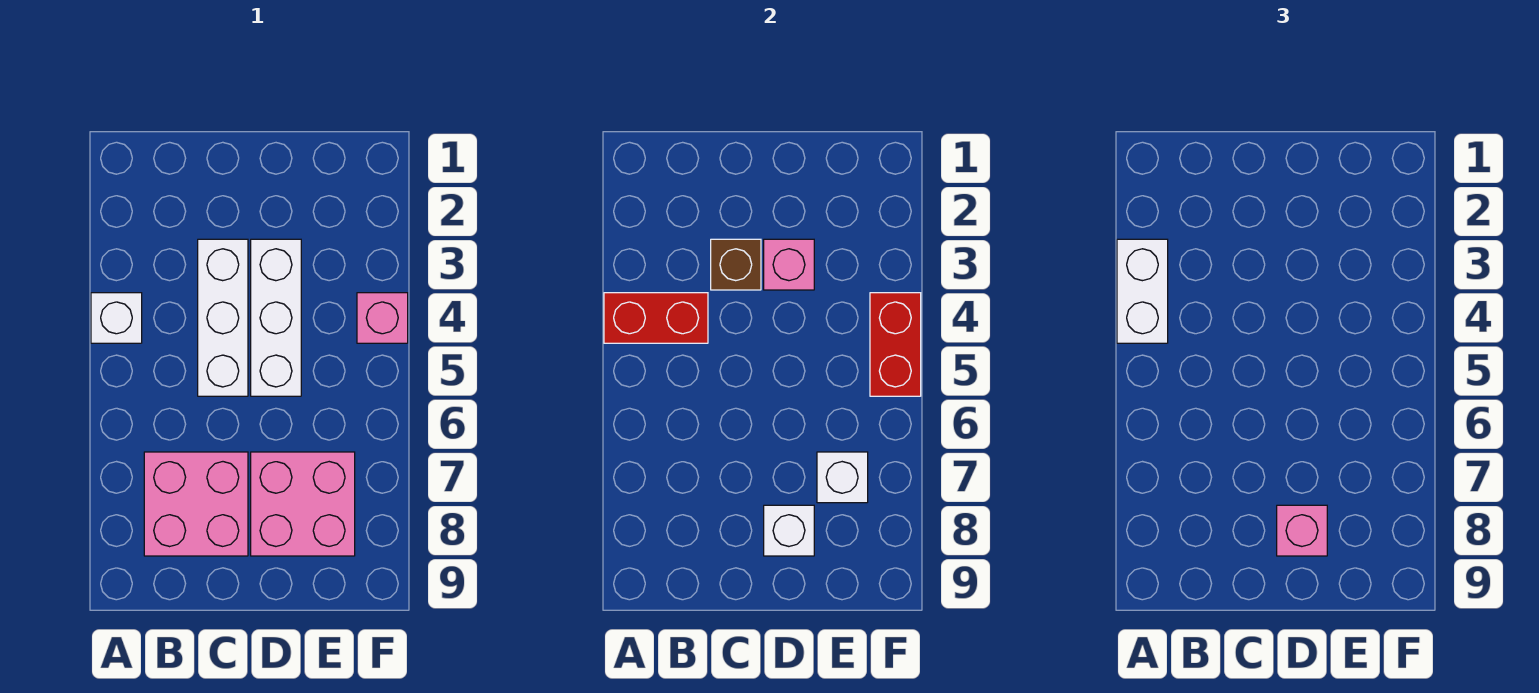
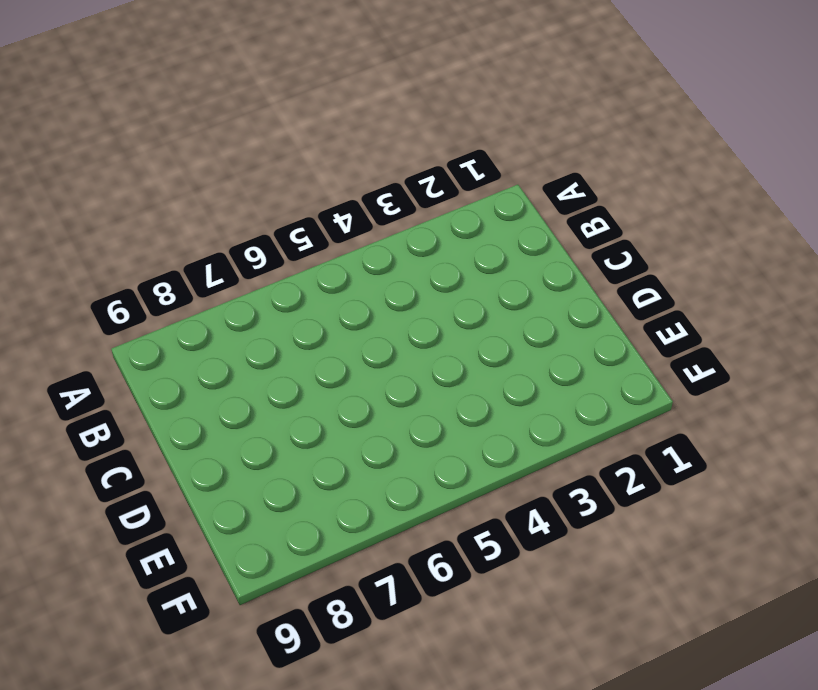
none -> white 1x1 brick [91,293,142,343]
none -> pink 2x2 brick [144,452,248,556]
none -> white 1x3 brick [198,239,248,396]

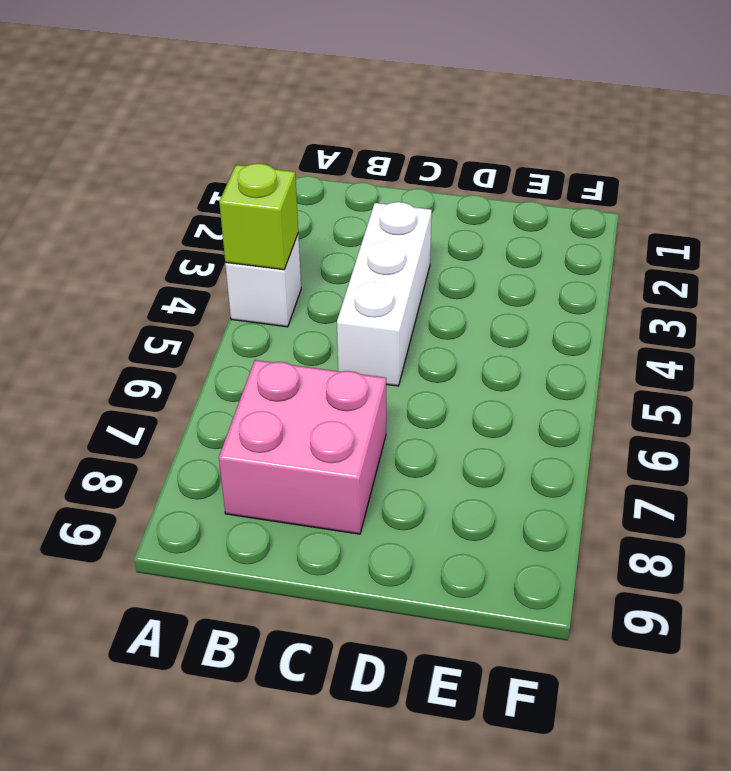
lime 1x1 brick [219,163,298,270] -> red 1x2 brick [604,293,708,343]
none -> white 1x3 brick [251,239,301,396]
none -> pink 2x2 brick [251,452,355,556]
none -> pink 1x1 brick [357,293,408,343]

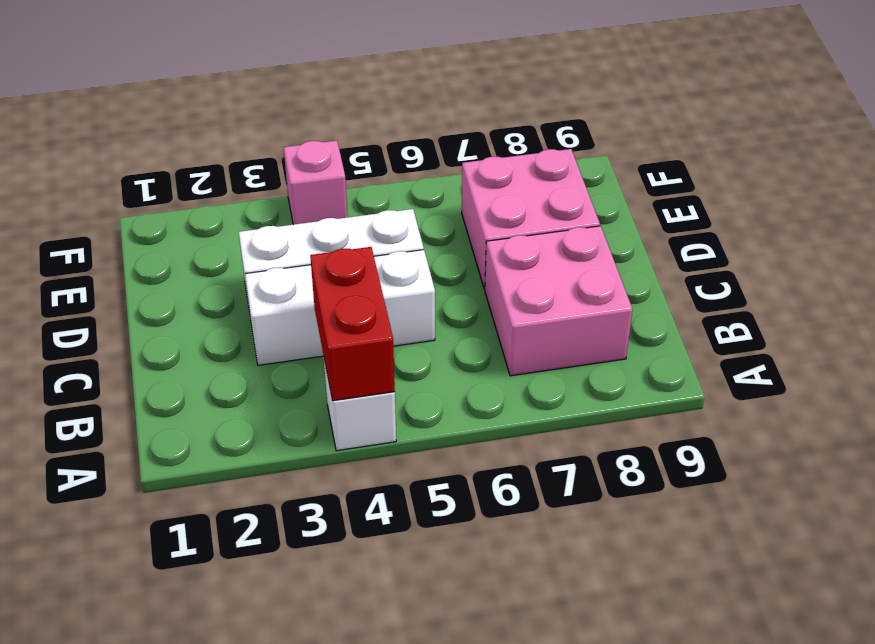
none -> brown 1x1 brick [711,239,761,290]
none -> pink 1x1 brick [764,239,814,290]
none -> white 1x1 brick [764,505,814,556]

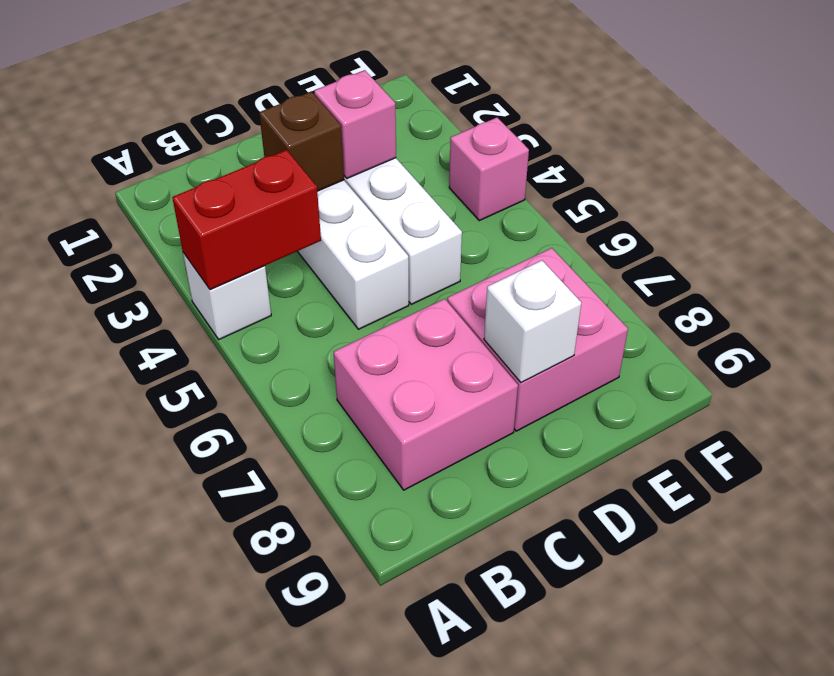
none -> white 1x1 brick [817,452,868,503]
none -> red 1x2 brick [870,293,921,396]
none -> white 1x2 brick [1117,239,1168,343]

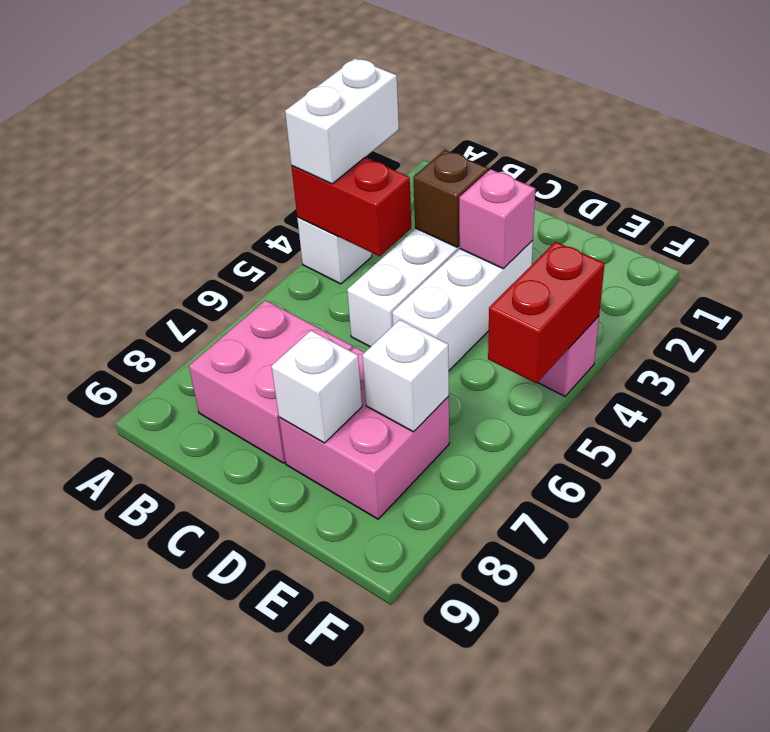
none -> pink 1x1 brick [1277,505,1327,556]

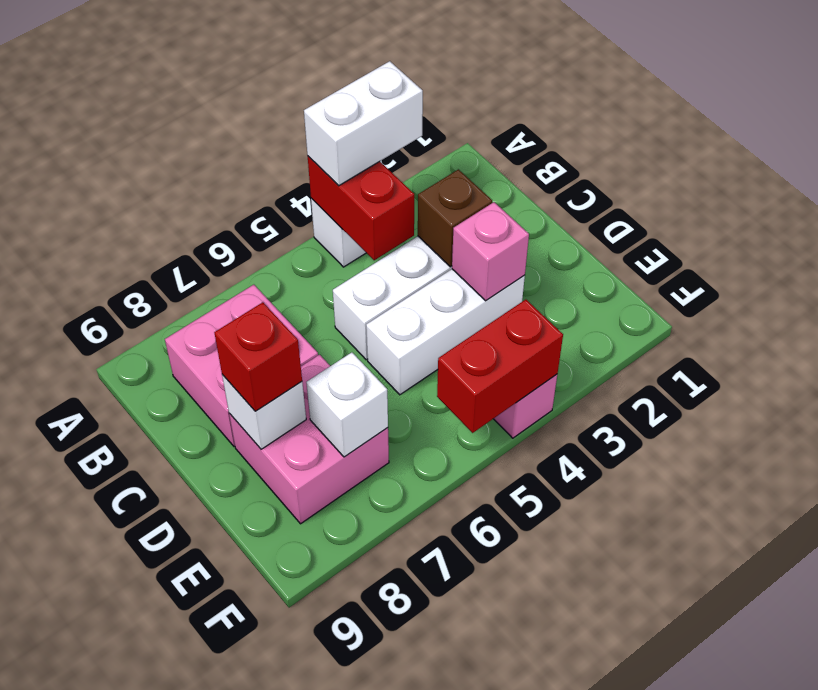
red 1x1 brick [214,302,302,411] -> pink 1x1 brick [1277,505,1327,556]

